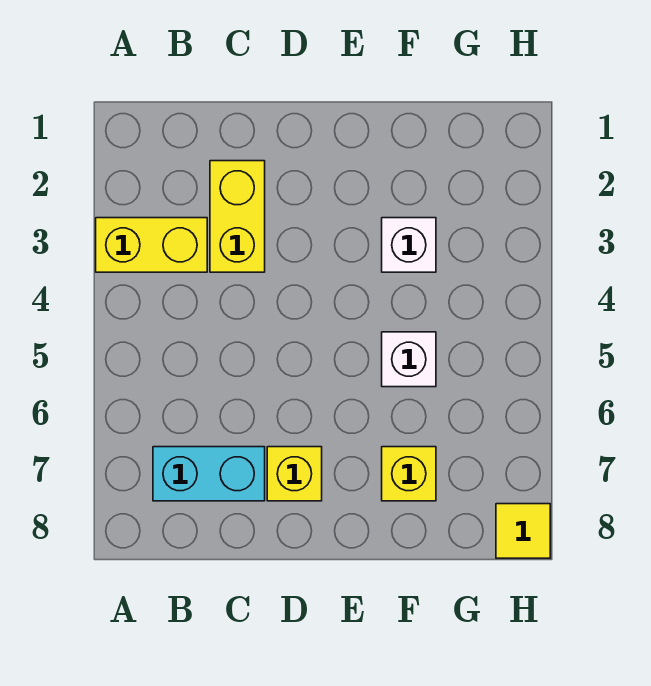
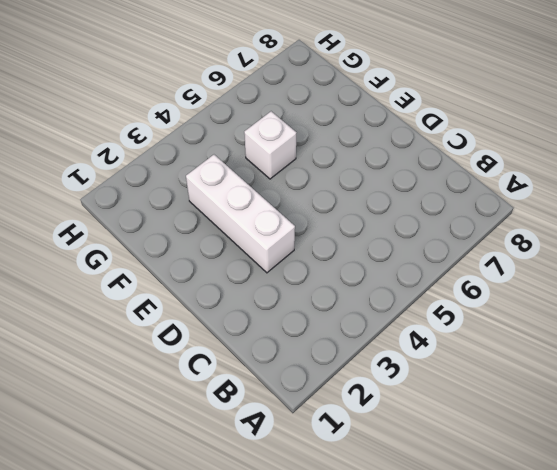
white 1x3 brick [186,155,295,273] -> white 1x1 brick [382,218,436,272]
none -> yellow 1x2 brick [96,218,207,272]
none -> cyan 1x2 brick [153,447,265,501]

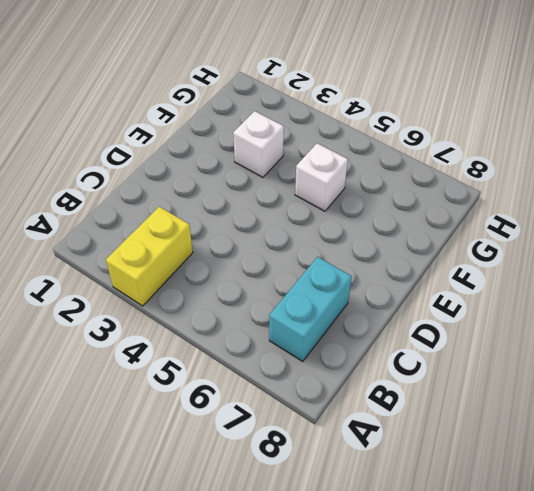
none -> yellow 1x2 brick [210,161,265,272]
none -> yellow 1x1 brick [267,447,322,501]

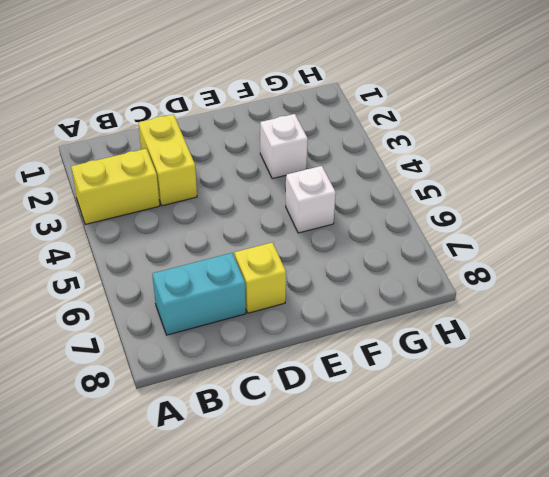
none -> yellow 1x1 brick [382,447,436,501]
none -> yellow 1x1 tile [496,504,550,558]

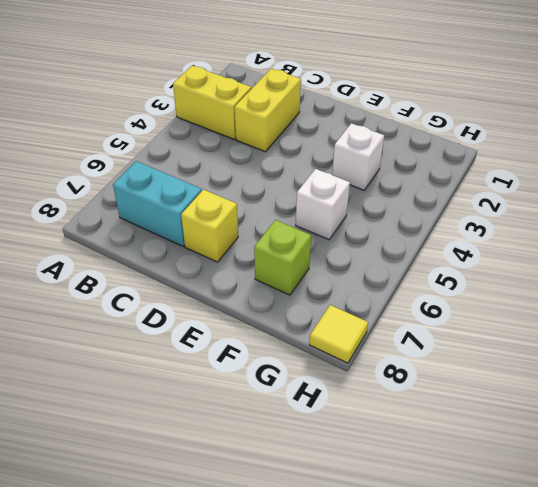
lime 1x1 brick [254,220,311,295] -> yellow 1x1 brick [382,447,436,501]

